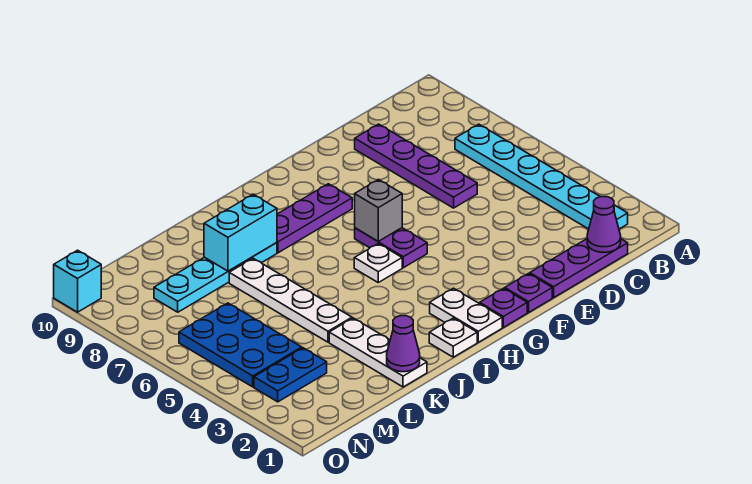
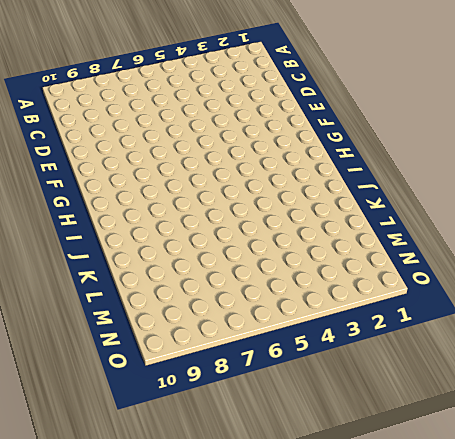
none -> cyan 1x6 plate [455,124,628,229]
none -> purple 1x3 plate [530,239,628,298]
none -> purple 1x4 plate [355,124,477,208]

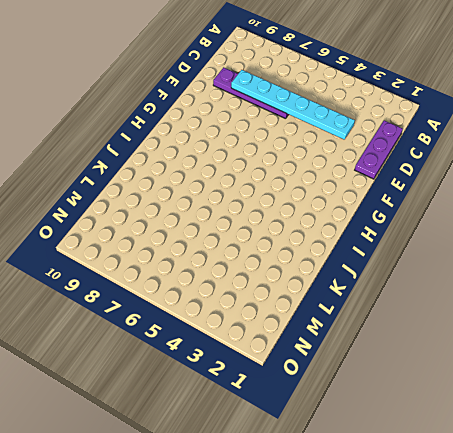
cyan 1x6 plate [231,70,355,140] -> cyan 1x6 plate moved to [455,124,628,229]
none -> purple 1x1 plate [505,273,552,313]
none -> purple 1x1 plate [480,288,527,327]
none -> purple 1x2 plate [355,228,427,268]

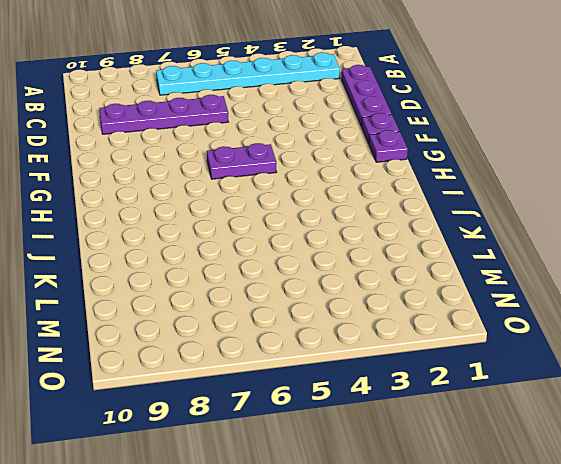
none -> purple 1x3 plate [277,184,352,253]
none -> white 1x2 plate [430,288,502,342]
none -> white 1x1 plate [354,243,402,282]

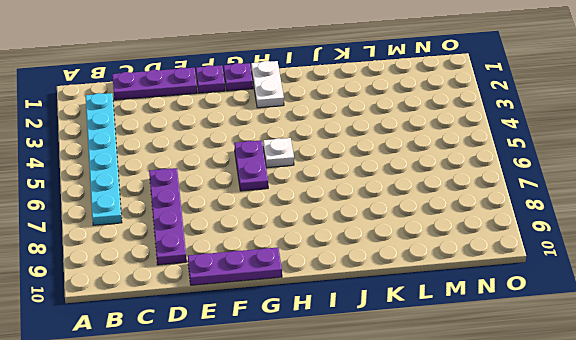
purple 1x3 plate [188,247,282,285] -> purple 1x3 plate moved to [277,184,352,253]
none -> white 1x1 plate [429,318,477,357]
none -> cyan 1x4 plate [154,243,277,312]
none -> white 1x3 plate [329,318,427,387]

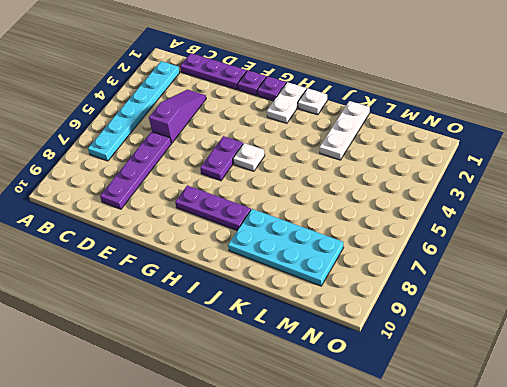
purple 1x3 slope [149,90,206,143] -> none
cyan 2x4 plate [228,209,344,286] -> cyan 1x4 plate [154,243,277,312]
none -> white 1x4 plate [229,258,352,342]
none -> blue 1x2 plate [254,348,327,402]
none -> blue 2x3 plate [179,303,302,387]

